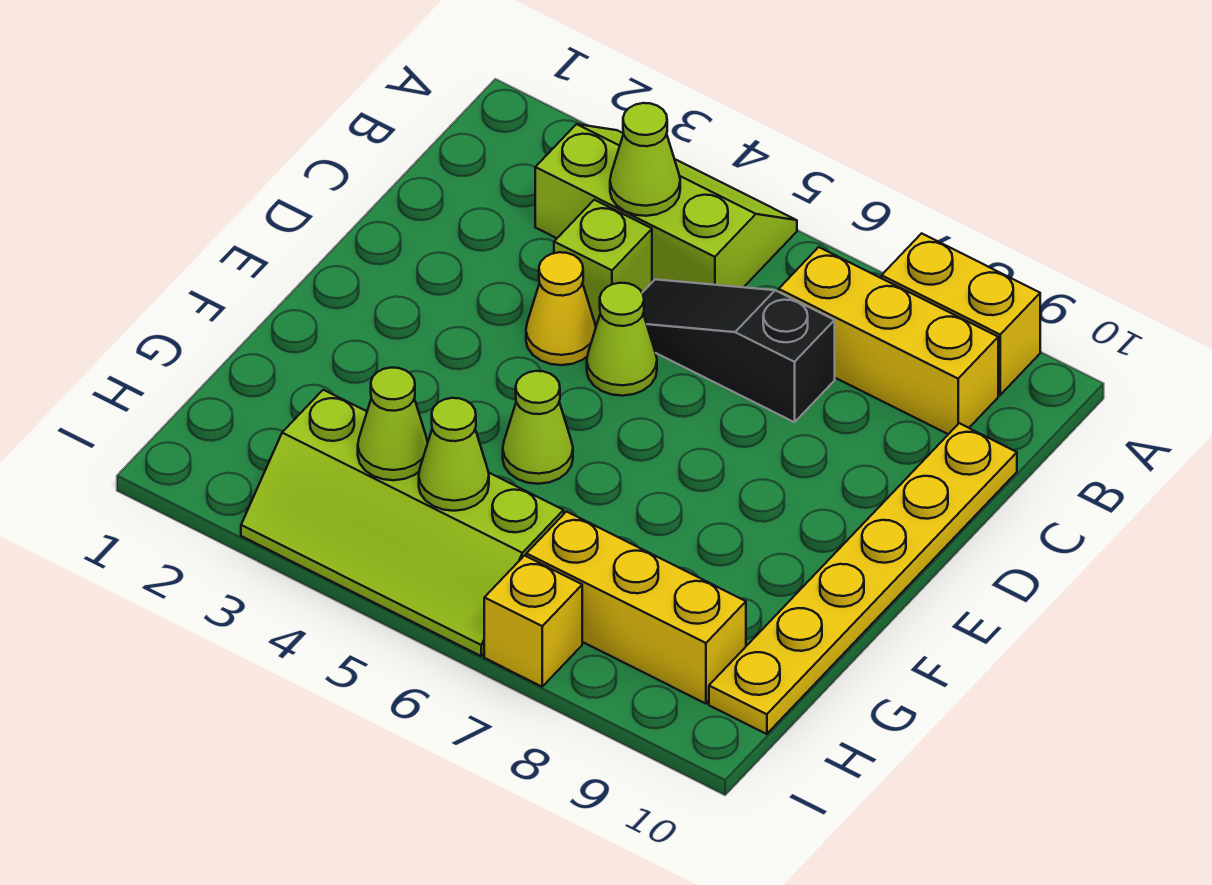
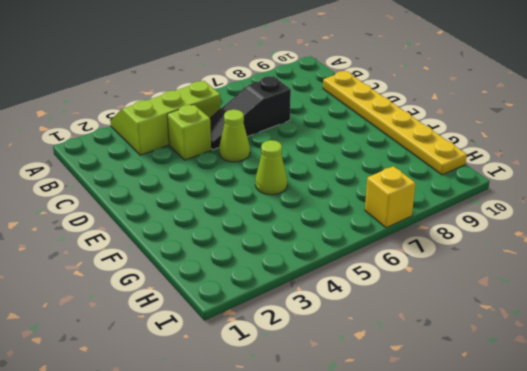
none -> yellow 1x2 brick [882,233,1040,395]
none -> yellow 1x3 brick [779,247,998,434]
none -> yellow 1x1 cone [526,252,596,365]

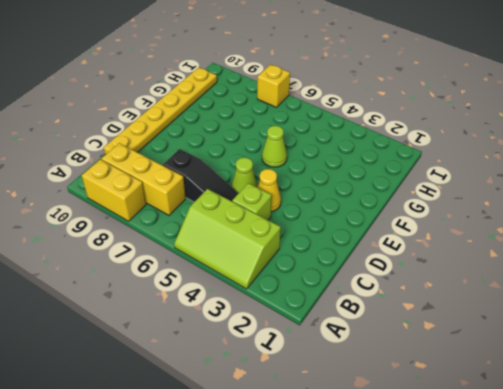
none -> lime 2x4 slope [241,390,564,656]
none -> yellow 1x3 brick [526,512,746,704]
none -> lime 1x1 cone [610,103,680,216]

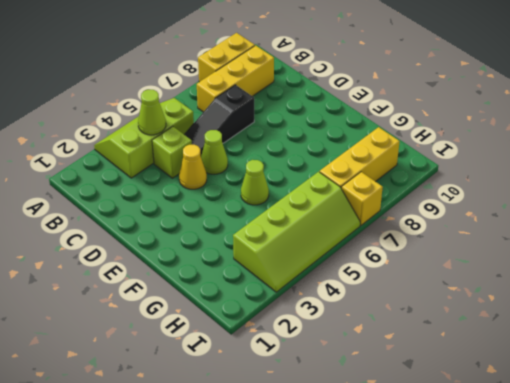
none -> yellow 1x6 plate [709,423,1017,734]
none -> lime 1x1 cone [358,368,428,480]
none -> lime 1x1 cone [419,398,489,511]

